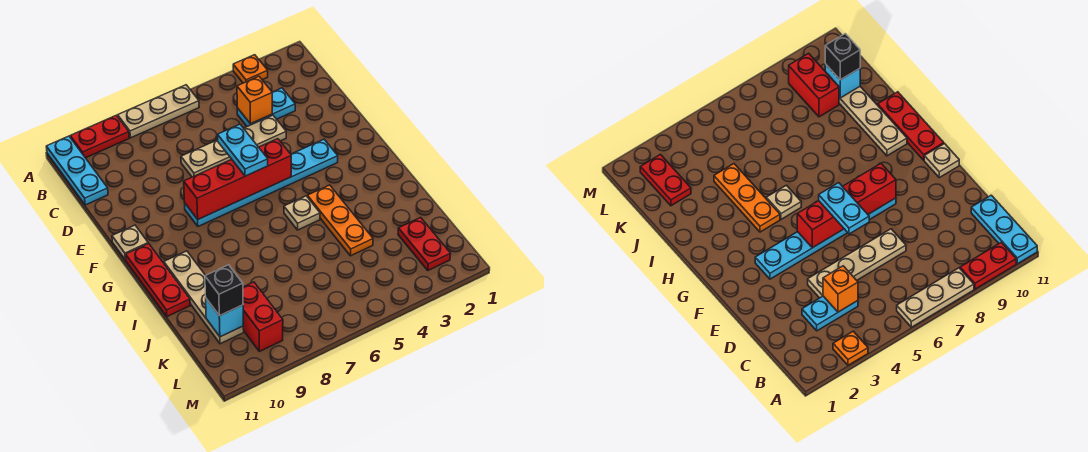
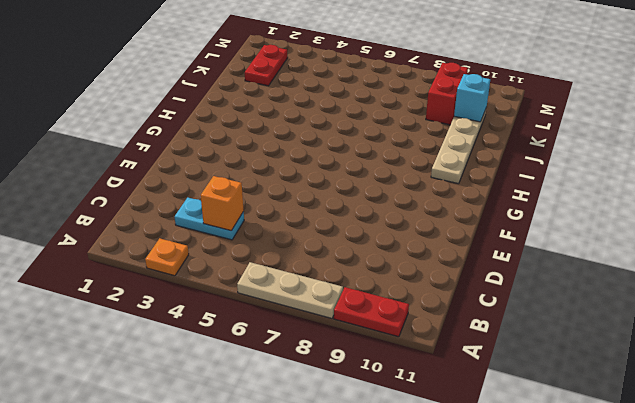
none -> cyan 1x3 plate [46,136,108,205]
none -> tan 1x4 plate [181,115,286,177]
none -> cyan 1x6 plate [185,139,338,226]

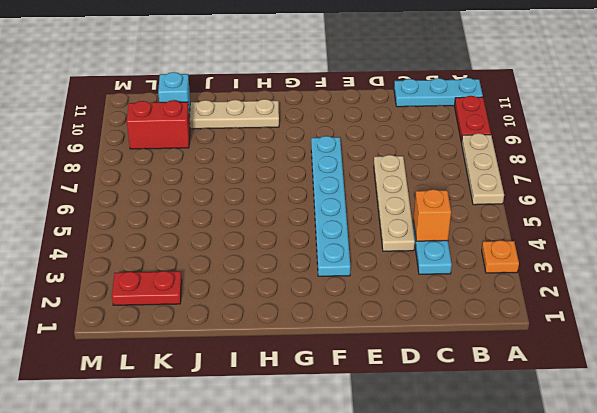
none -> tan 1x1 plate [112,225,148,260]
none -> red 1x3 plate [126,243,190,317]
none -> orange 1x3 plate [307,185,373,256]

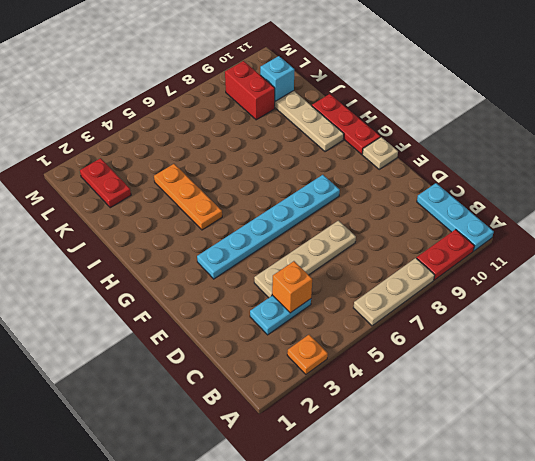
none -> tan 1x1 plate [284,196,320,230]
none -> red 1x4 brick [184,139,291,219]
none -> cyan 1x2 plate [218,124,268,176]

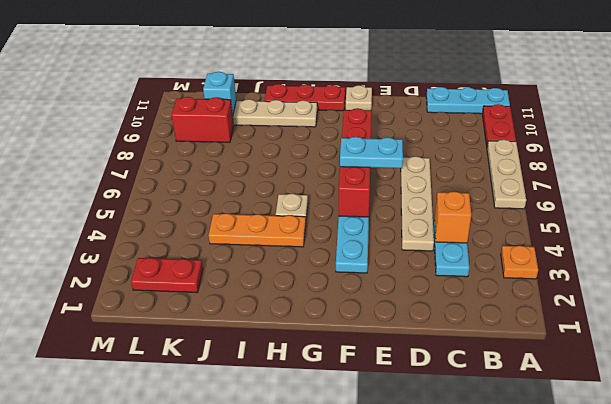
none -> black 1x1 brick [205,265,243,316]

